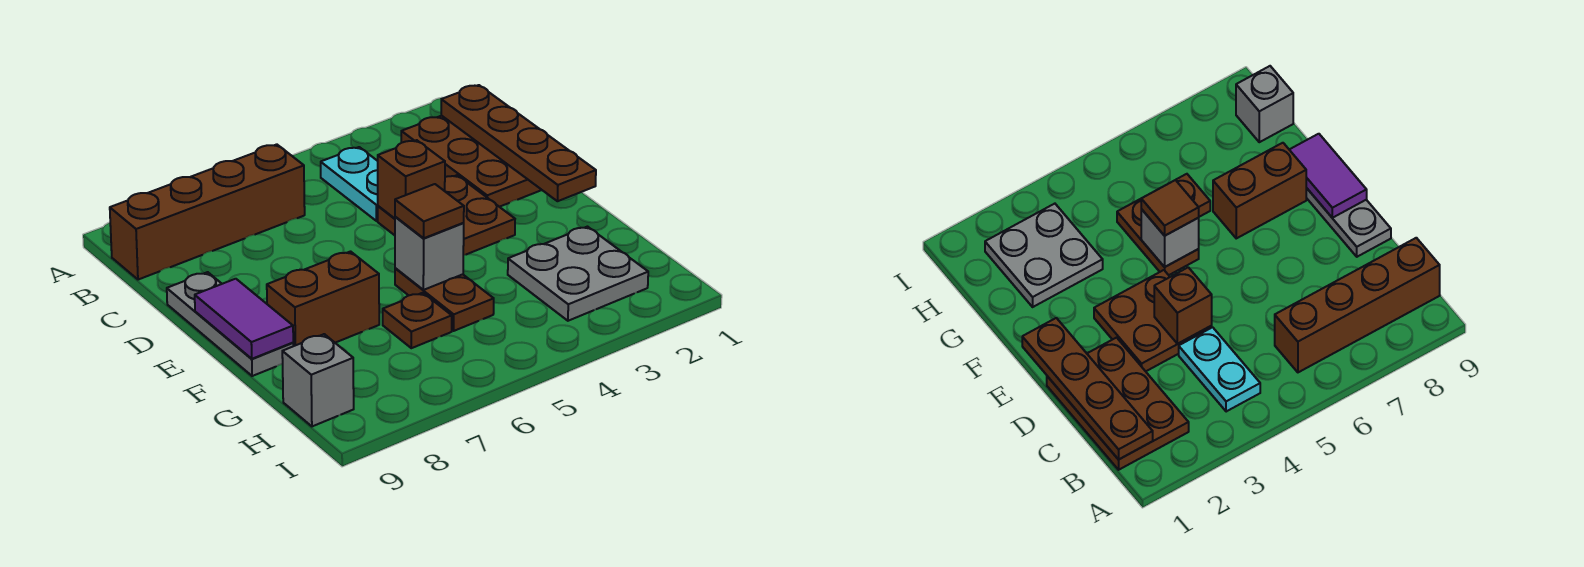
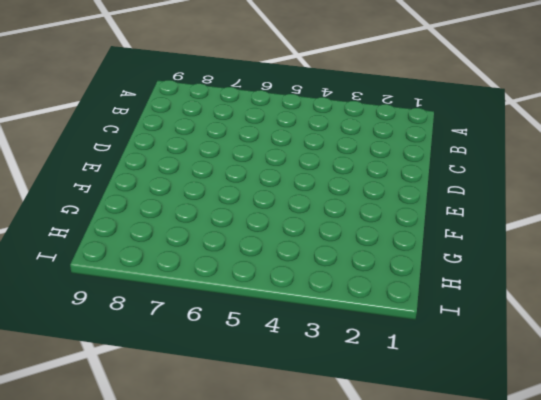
none -> brown 2x3 plate [401,116,541,207]
none -> cyan 1x2 plate [321,147,378,221]
none -> brown 1x4 brick [110,144,305,280]

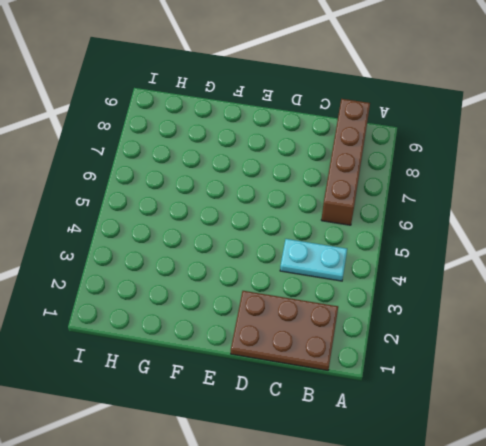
none -> brown 2x2 plate [378,175,515,255]
none -> grey 1x3 plate [167,272,293,376]
none -> brown 1x2 plate [395,268,494,331]

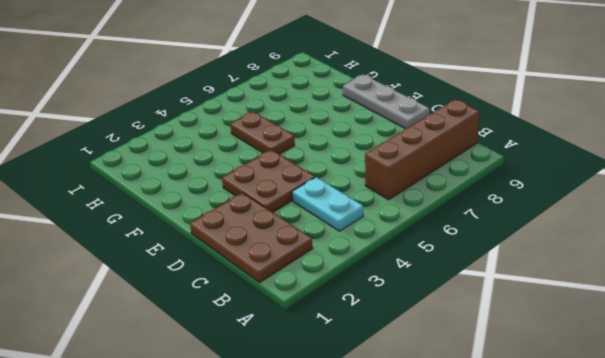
none -> brown 1x2 brick [267,252,379,346]
none -> grey 2x2 plate [508,227,648,321]
none -> brown 1x1 plate [383,293,452,348]

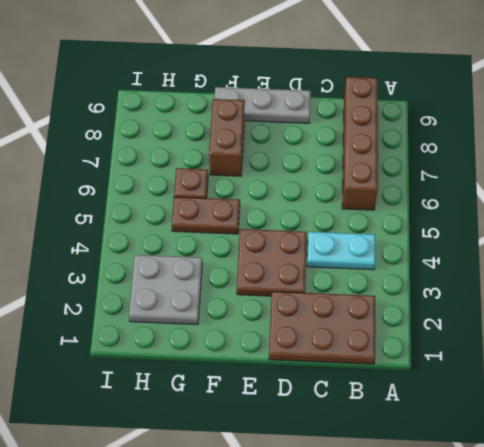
none -> grey 1x1 brick [282,334,354,426]
none -> brown 1x4 plate [441,85,596,201]
none -> brown 1x1 brick [378,140,445,218]

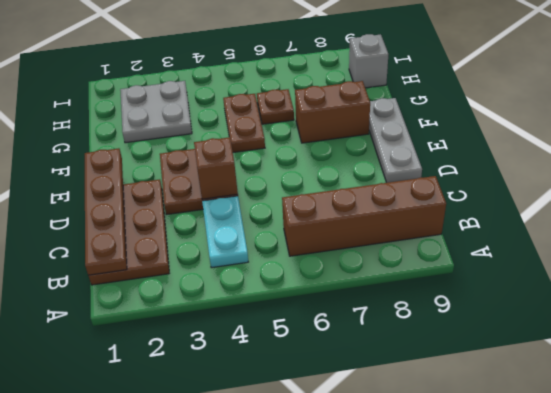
none -> purple 1x2 tile [195,279,293,359]
none -> grey 1x1 brick [395,217,464,290]
none -> brown 1x1 tile [395,184,464,238]

